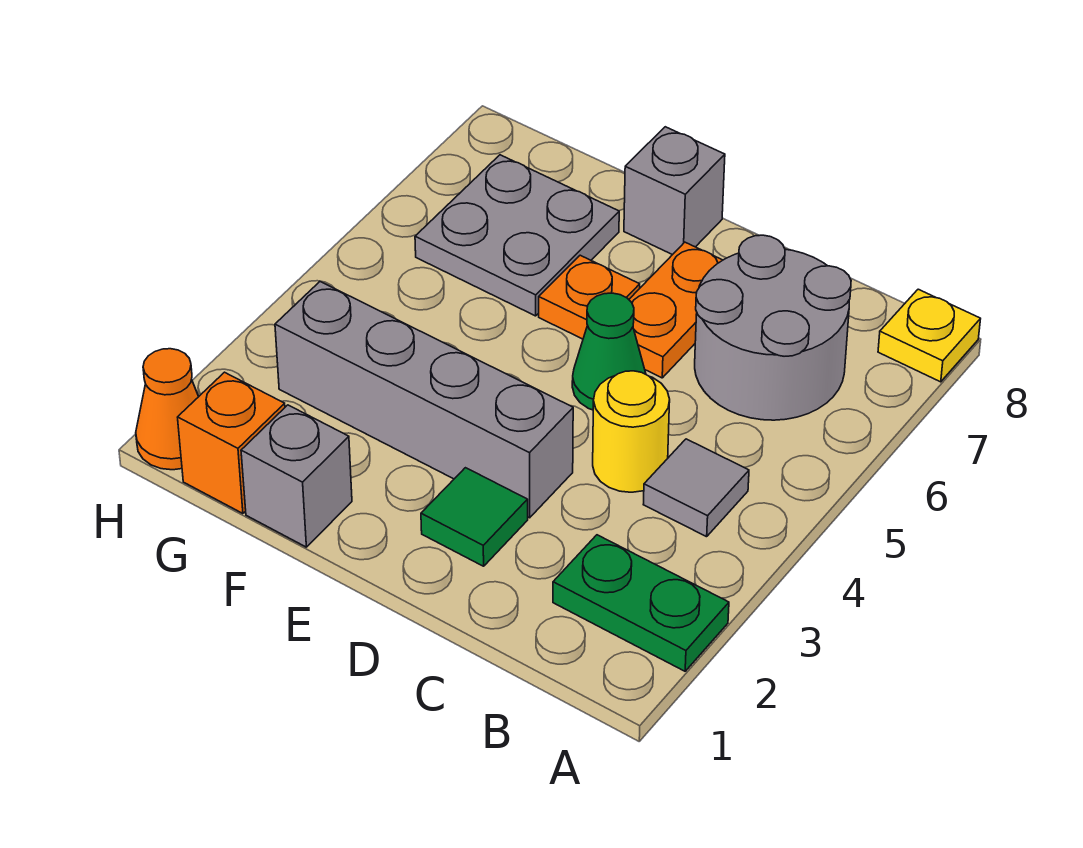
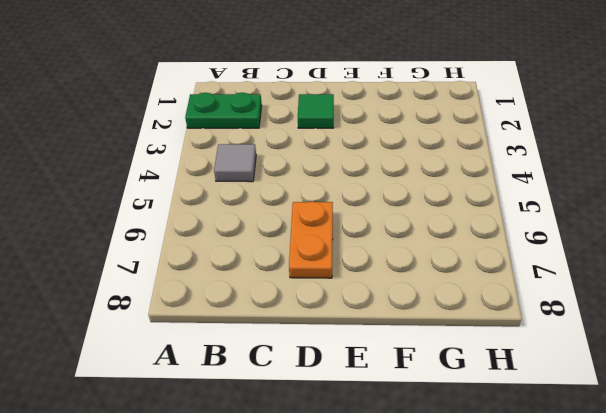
none -> yellow 1x1 plate [878,289,980,382]
none -> grey 2x2 round brick [695,235,851,420]
none -> yellow 1x1 round brick [593,371,670,492]

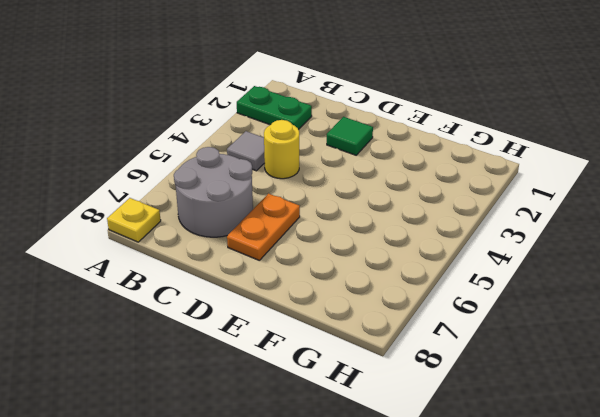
none -> grey 1x4 brick [275,281,573,518]
none -> green 1x1 cone [572,293,646,410]
none -> orange 1x1 plate [539,255,640,339]

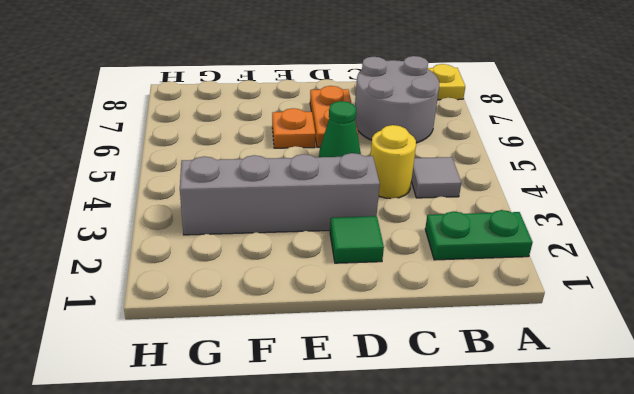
none -> grey 1x1 brick [624,127,725,255]
none -> grey 1x1 brick [241,405,352,547]
none -> grey 2x2 plate [415,155,619,316]

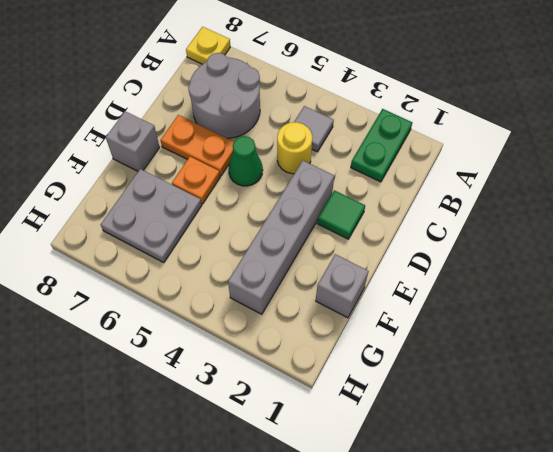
none -> orange 1x1 brick [178,372,285,513]
none -> orange 1x1 cone [136,349,199,470]

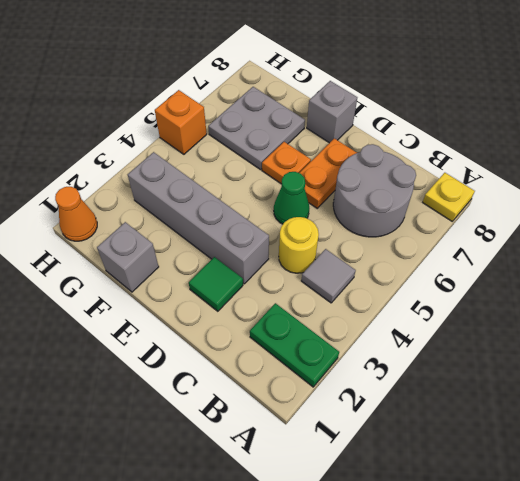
orange 1x1 brick [155,90,207,154] -> orange 1x1 brick moved to [178,372,285,513]

